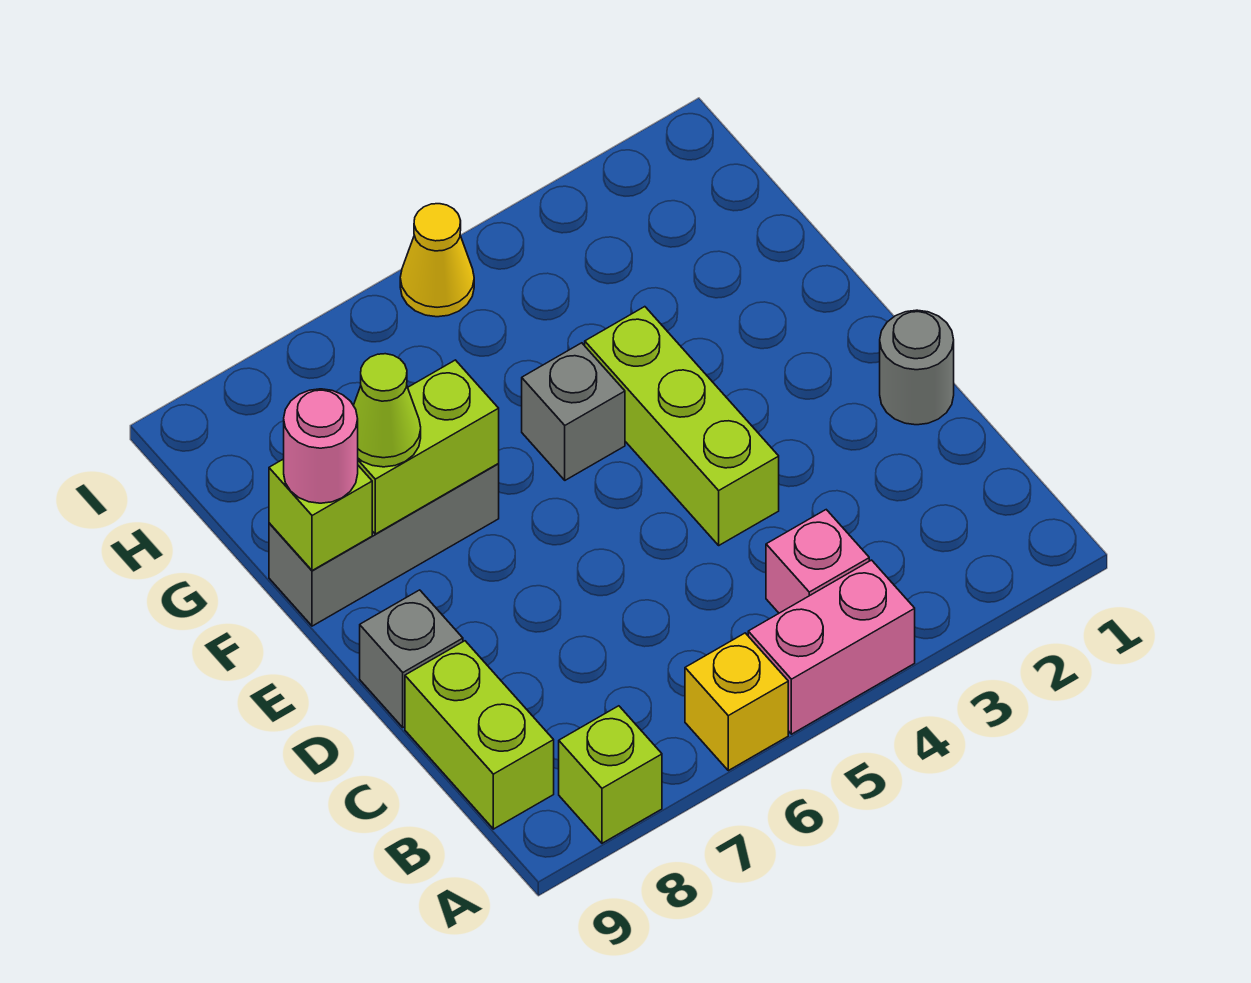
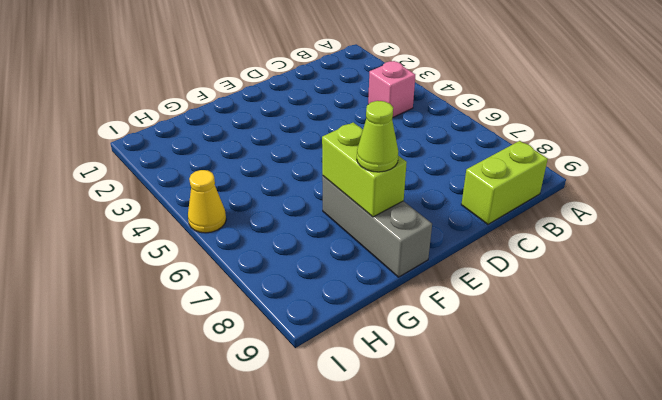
none -> pink 1x2 brick [748,560,915,734]
none -> yellow 1x1 brick [685,633,788,771]
none -> lime 1x1 brick [559,706,662,843]

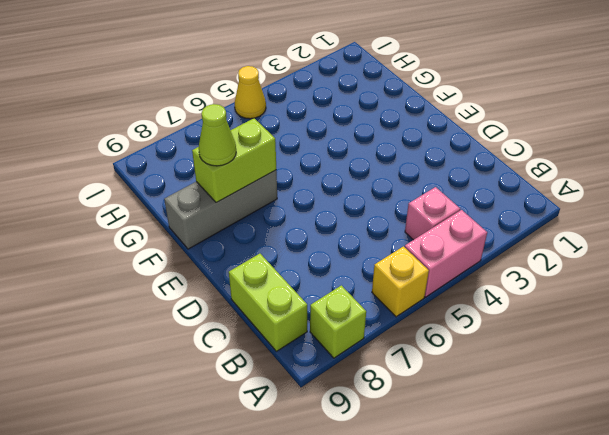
none -> grey 1x1 round brick [880,310,954,425]
none -> lime 1x3 brick [585,307,779,545]
none -> grey 1x1 brick [360,590,463,727]

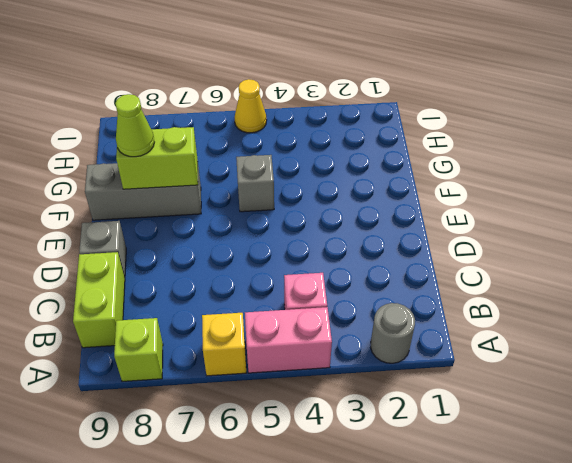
grey 1x1 round brick [371,303,415,363] -> grey 1x1 round brick moved to [880,310,954,425]
none -> lime 1x3 brick [585,307,779,545]
none -> lime 1x1 brick [269,459,372,571]
none -> pink 1x1 round brick [284,389,358,503]

